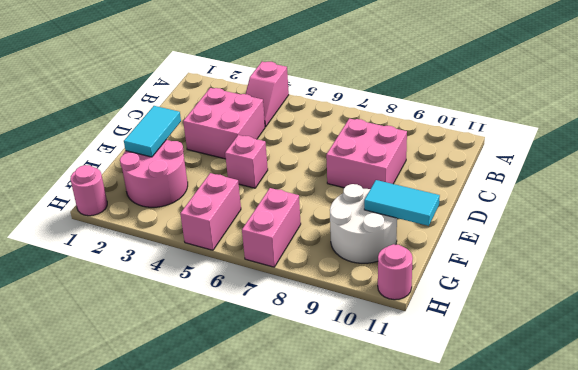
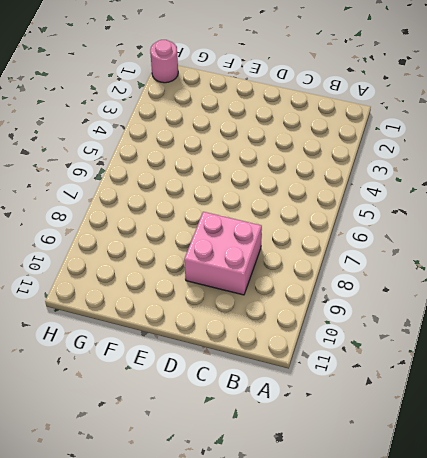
none -> pink 1x2 slope [246,62,289,127]
none -> pink 2x2 brick [183,88,265,159]
none -> pink 1x1 brick [225,135,268,188]

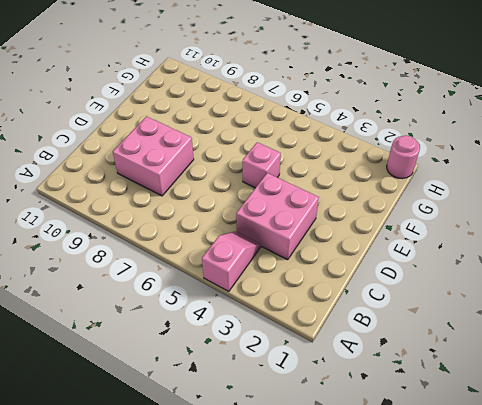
none -> pink 2x2 round brick [120,140,188,207]
none -> white 2x2 round brick [330,184,397,263]
none -> pink 1x2 brick [180,173,241,250]

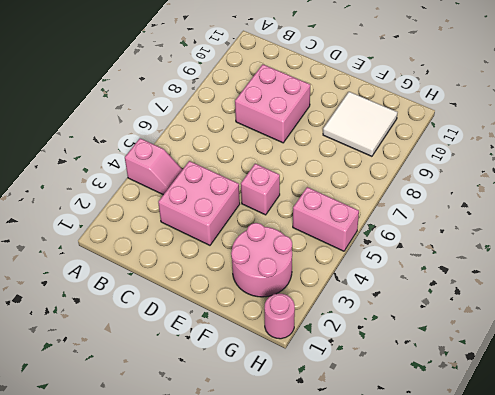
white 2x2 tile [323,92,398,156] -> white 2x2 round brick [330,184,397,263]
none -> pink 1x2 brick [242,188,301,267]
none -> pink 1x1 round brick [378,244,413,300]
none -> cyan 1x2 tile [124,106,181,157]

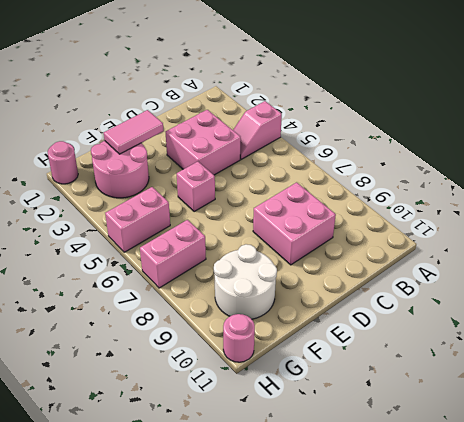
pink 1x2 tile [104,110,164,154] -> cyan 1x2 tile [124,106,181,157]
none -> cyan 1x2 tile [364,180,440,226]

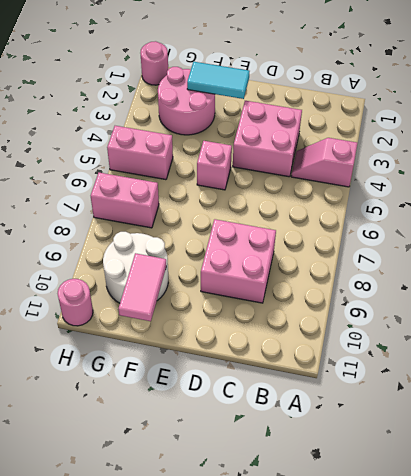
pink 1x2 tile [118,253,166,321] -> cyan 1x2 tile [364,180,440,226]

